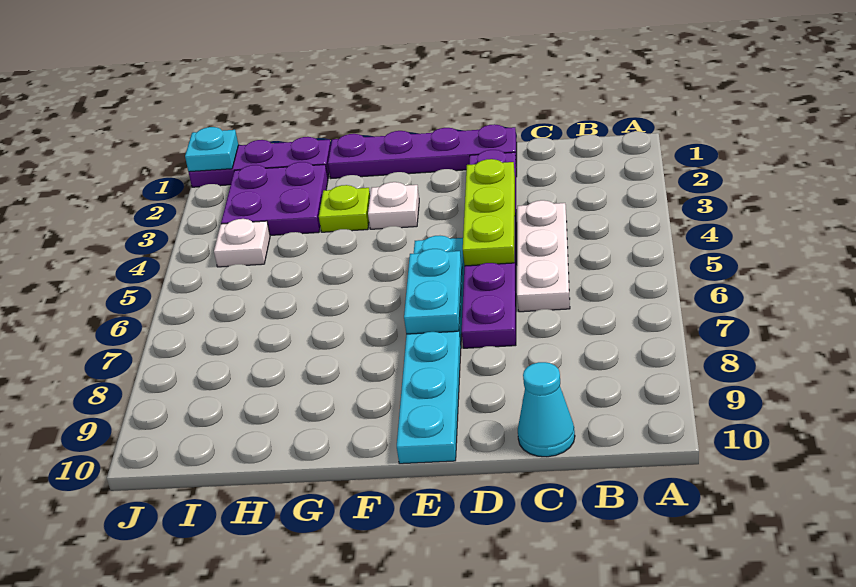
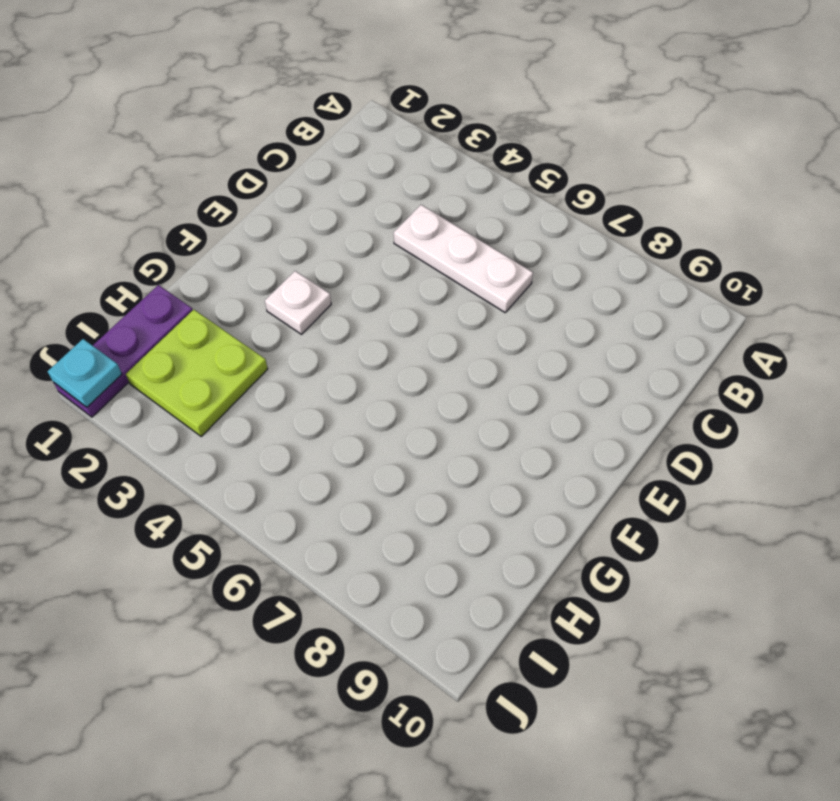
lime 2x2 plate [126,310,268,437] -> purple 2x2 plate [221,162,328,235]
none -> cyan 1x1 cone [518,362,575,457]
none -> purple 1x4 plate [328,124,517,178]
none -> purple 1x6 plate [462,150,517,348]

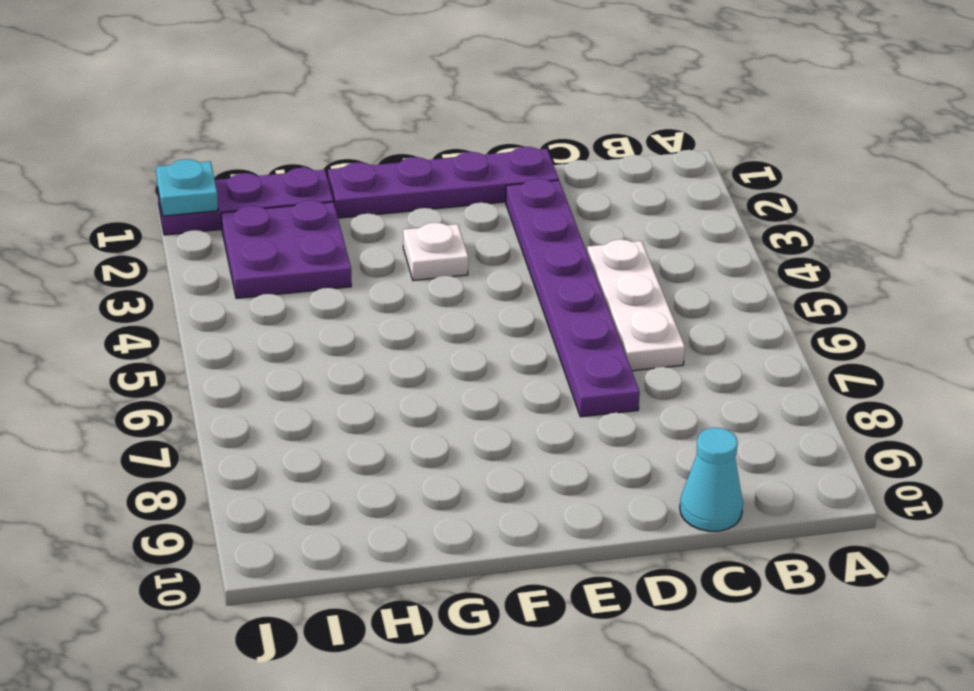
none -> cyan 1x6 plate [397,236,465,464]
none -> lime 1x1 plate [319,185,370,232]
none -> white 1x1 plate [214,219,270,267]

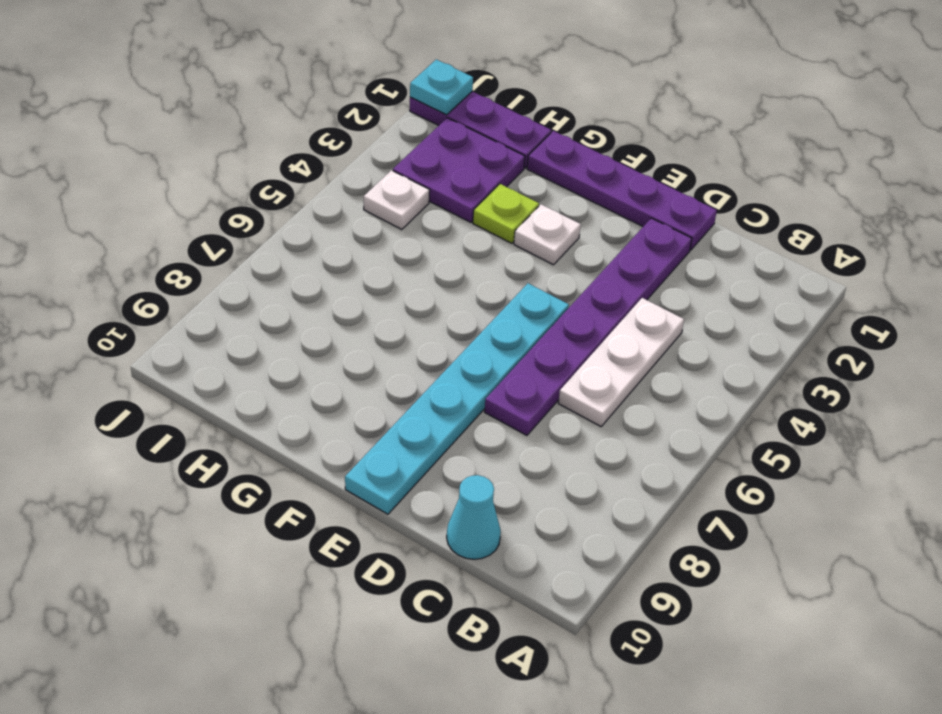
none -> lime 1x3 plate [463,159,515,266]
none -> cyan 1x2 plate [404,249,462,334]

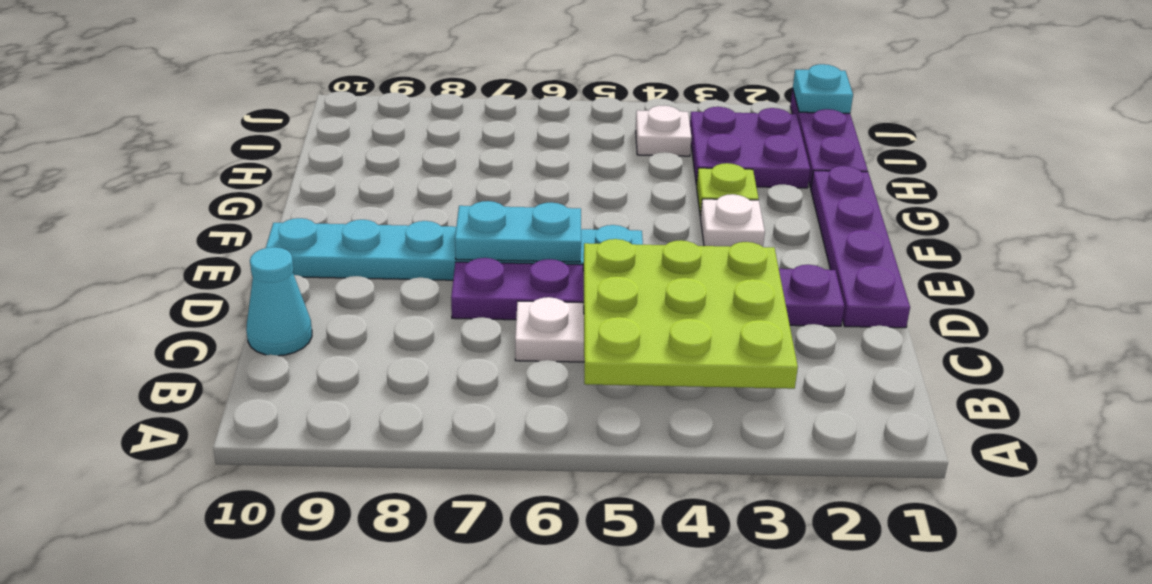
lime 3x3 plate [583,239,798,389] -> lime 1x3 plate [463,159,515,266]

